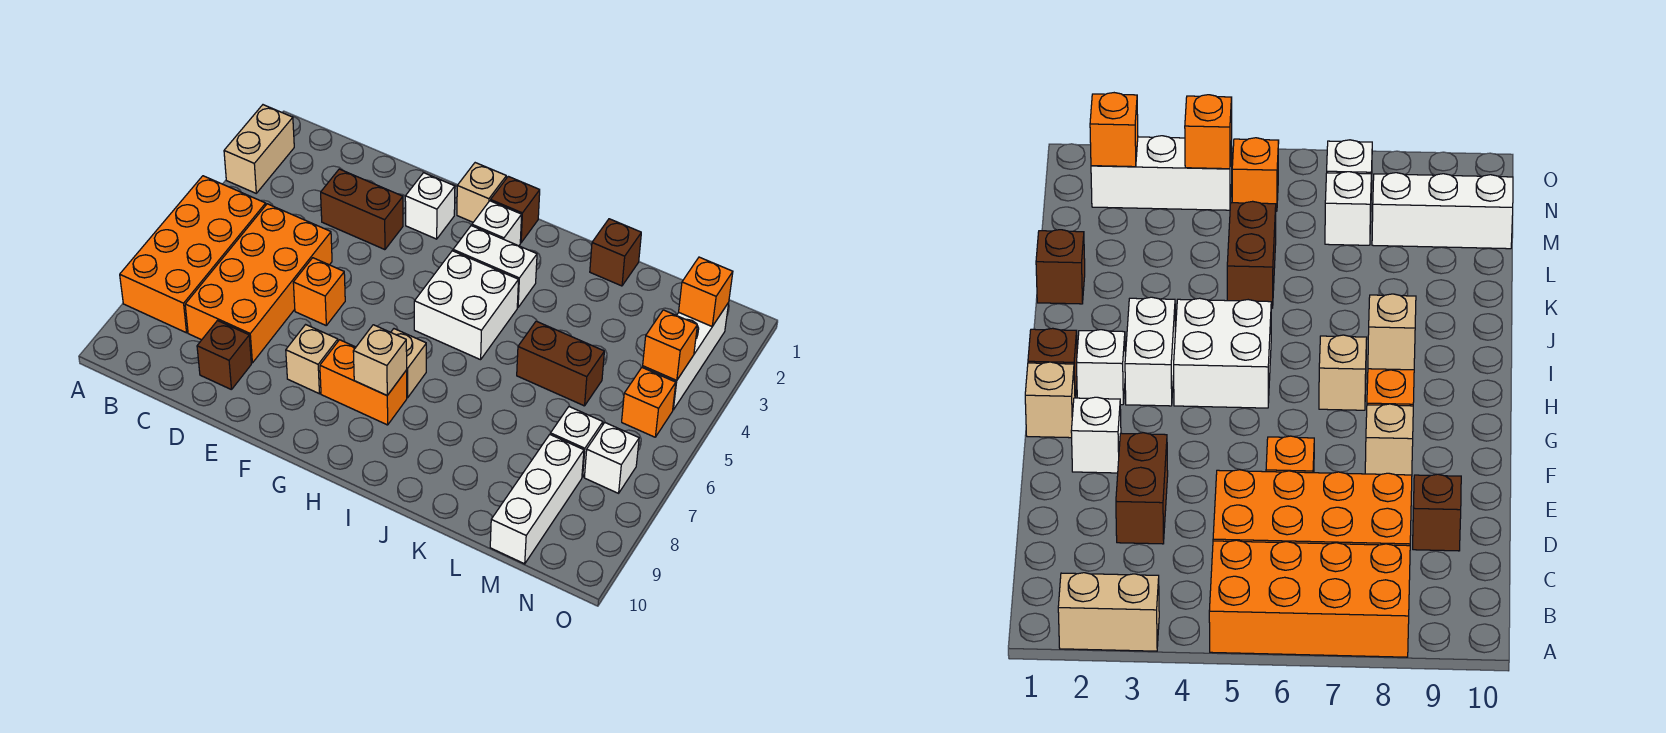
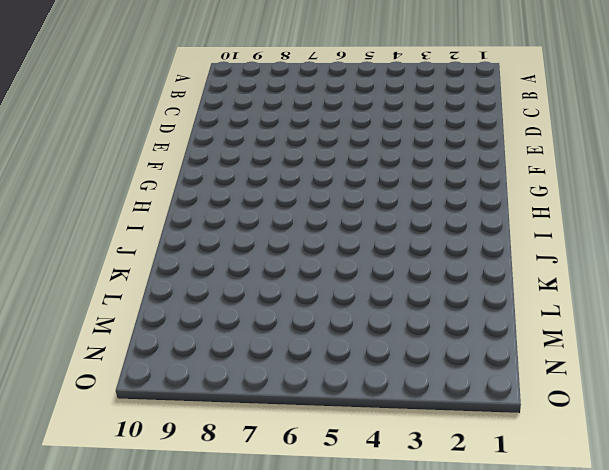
none -> tan 1x2 brick [224,105,294,193]
none -> orange 2x4 brick [120,176,266,333]
none -> orange 2x4 brick [185,204,332,363]

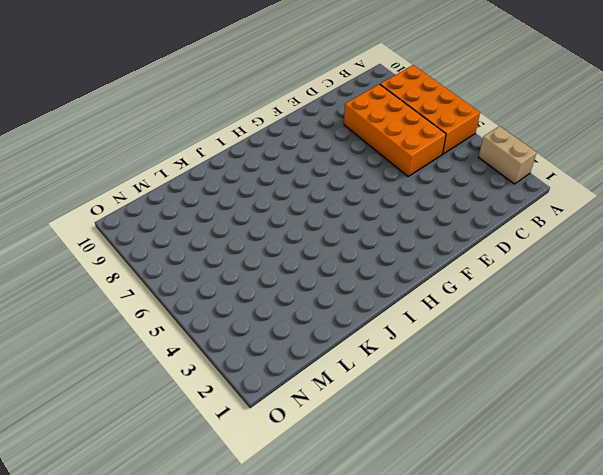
none -> brown 1x2 brick [321,169,403,250]
none -> brown 1x1 brick [197,321,251,390]
none -> orange 1x1 brick [293,258,345,325]

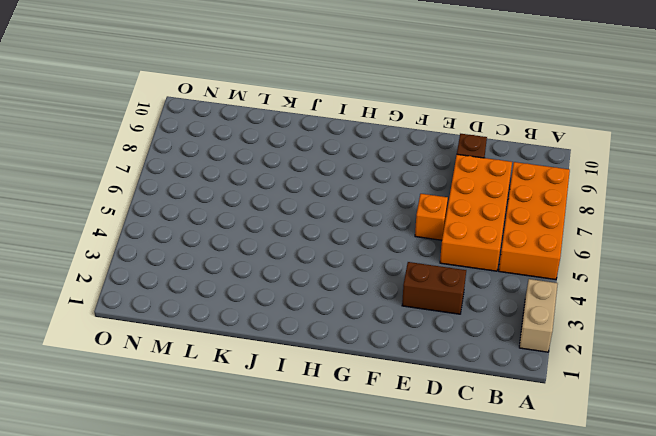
none -> white 1x1 brick [405,173,455,239]
none -> tan 1x1 brick [286,325,338,394]
none -> tan 1x1 brick [457,163,506,222]

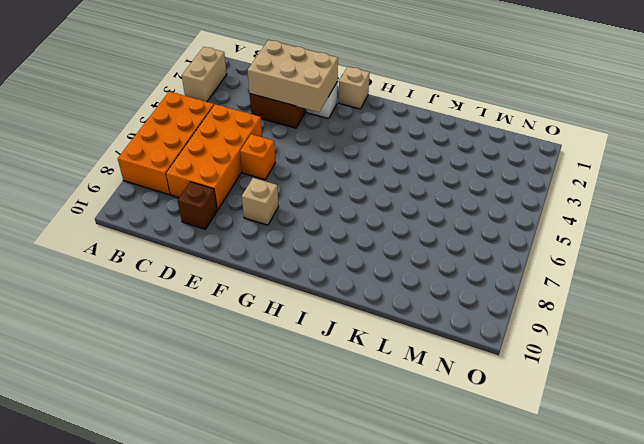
tan 2x3 brick [248,40,338,112] -> none
none -> orange 1x2 brick [320,340,407,425]
none -> brown 1x1 brick [491,176,540,243]
none -> white 1x1 brick [472,201,522,246]

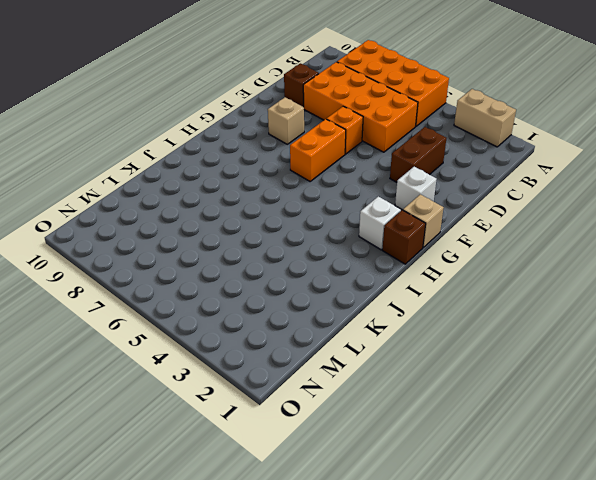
orange 1x2 brick [290,119,346,181] -> orange 1x2 brick moved to [320,340,407,425]
none -> white 1x2 brick [453,226,537,308]
none -> white 2x2 brick [414,251,519,360]
none -> tan 1x1 brick [391,329,426,398]

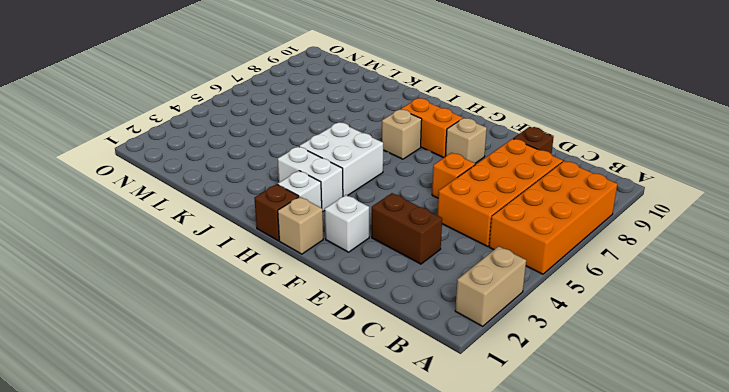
none -> brown 1x1 brick [590,219,641,286]
none -> brown 1x2 brick [517,321,604,406]
none -> white 1x1 brick [550,407,603,477]

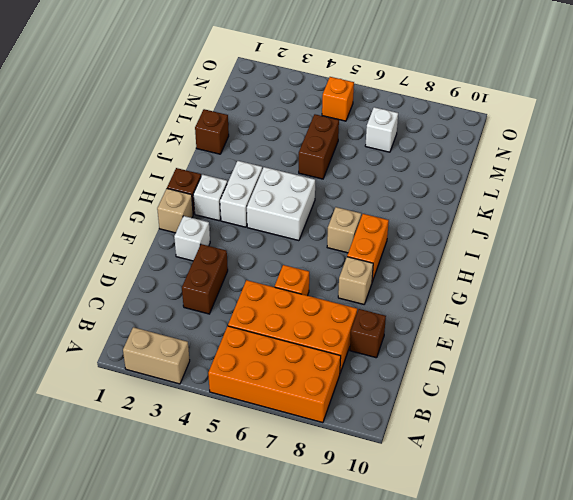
none -> white 1x3 brick [490,435,584,564]
none -> white 1x3 brick [642,303,729,410]
none -> white 1x1 brick [584,423,639,493]

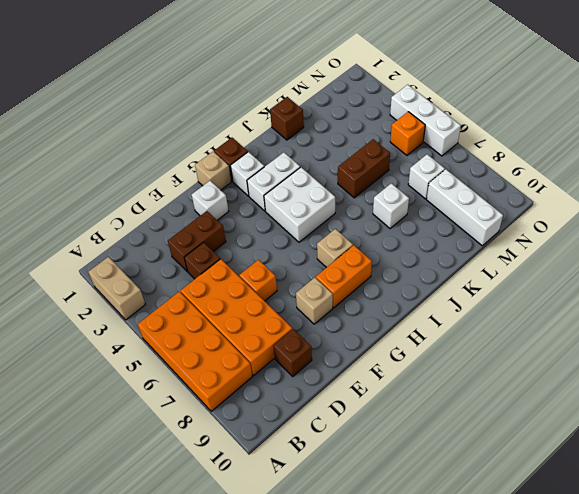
brown 1x1 brick [184,242,220,279] -> none
white 1x1 brick [373,183,409,229] -> white 1x1 brick moved to [584,423,639,493]
white 1x3 brick [390,85,461,156] -> white 1x3 brick moved to [642,303,729,410]
none -> tan 1x1 brick [353,325,407,395]
none -> orange 1x1 brick [679,257,733,326]
none -> orange 1x1 brick [643,310,697,380]

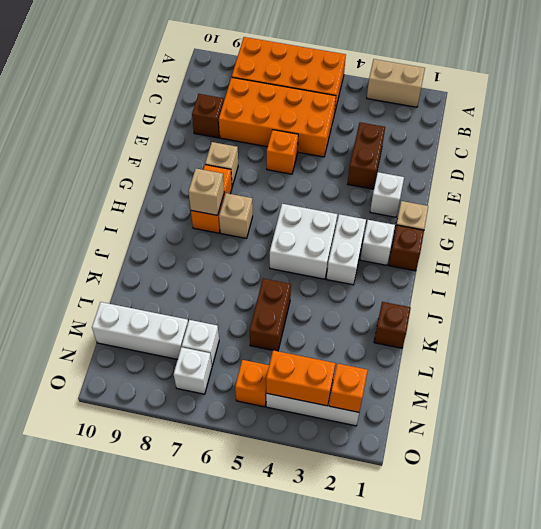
orange 1x2 brick [266,350,335,406] -> orange 1x1 brick [643,310,697,380]

